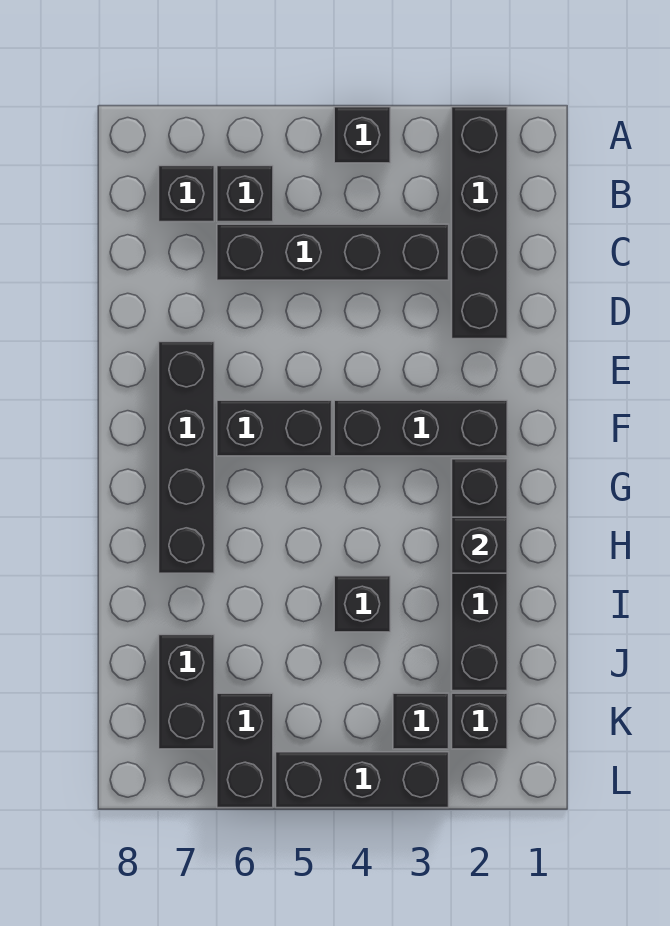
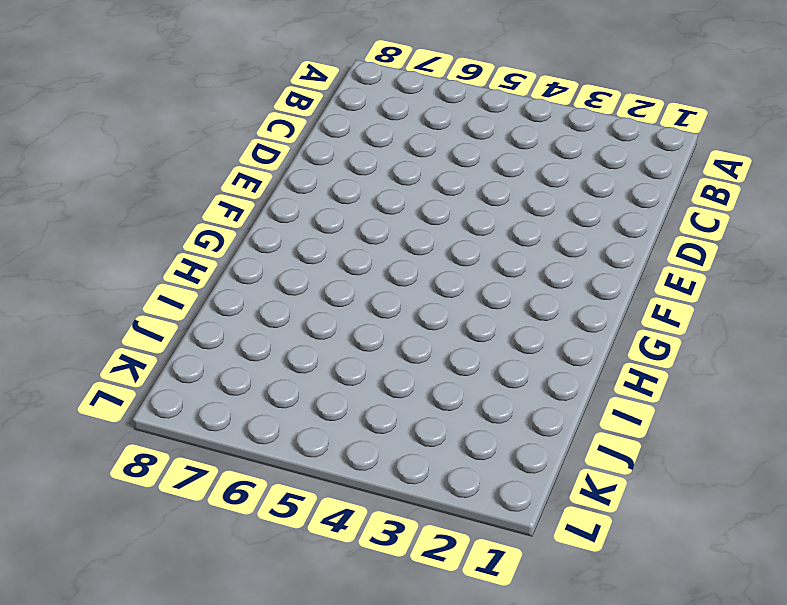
none -> black 1x4 brick [452,107,507,339]
none -> black 1x1 brick [334,107,390,163]
none -> black 1x1 brick [217,166,273,222]

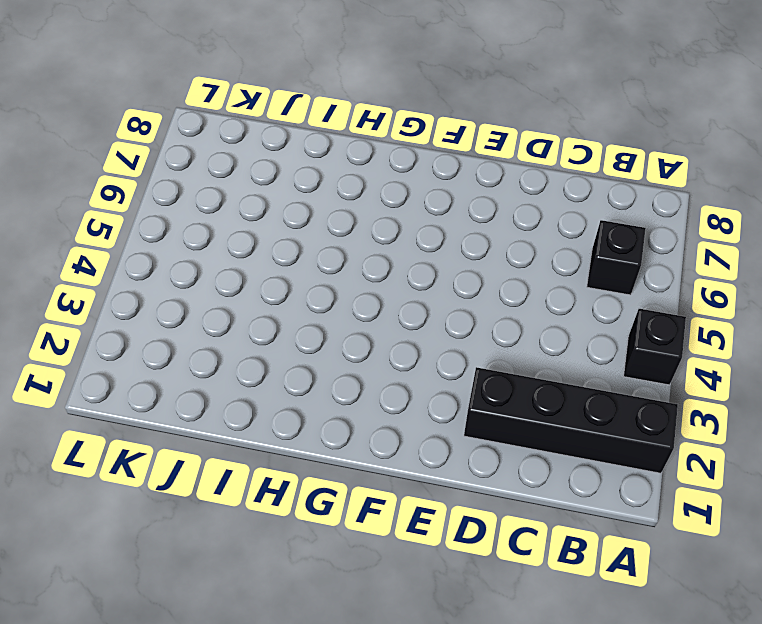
none -> black 1x1 brick [159,166,214,222]
none -> black 1x4 brick [217,224,449,280]
none -> black 1x4 brick [159,342,214,573]

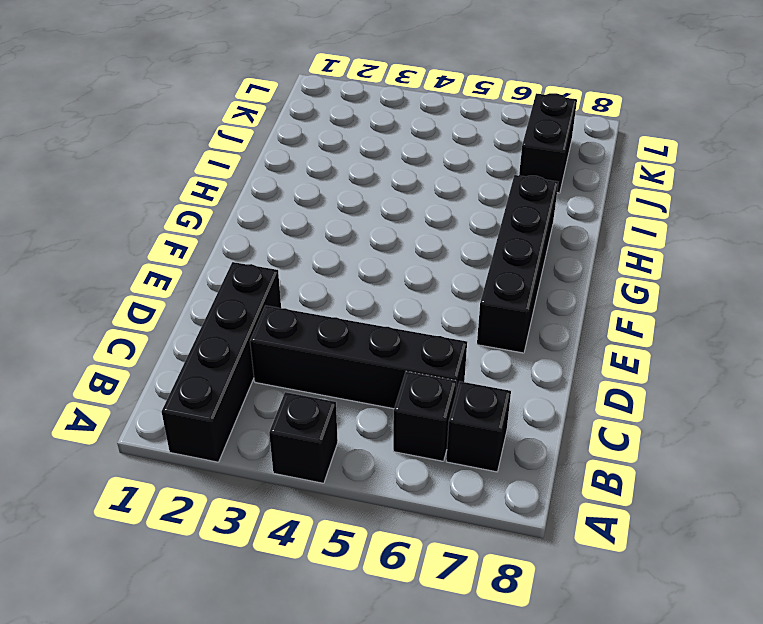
none -> black 1x3 brick [334,400,507,456]
none -> black 1x2 brick [217,400,332,456]
none -> black 1x4 brick [452,459,507,691]

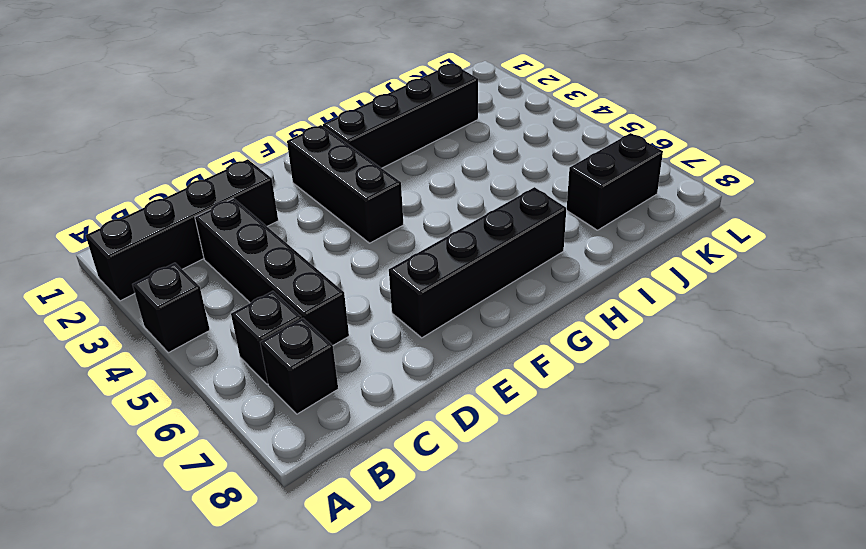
none -> black 1x2 brick [217,400,332,456]
none -> black 1x1 brick [334,576,390,632]
none -> black 1x1 brick [452,693,507,749]

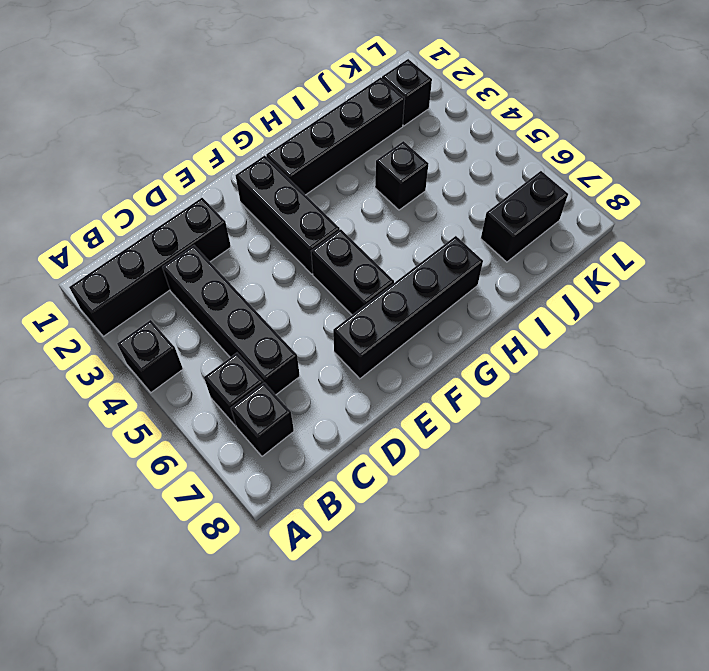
none -> black 1x1 brick [393,693,449,749]
none -> black 1x2 brick [217,693,273,808]
none -> black 1x3 brick [276,752,449,808]

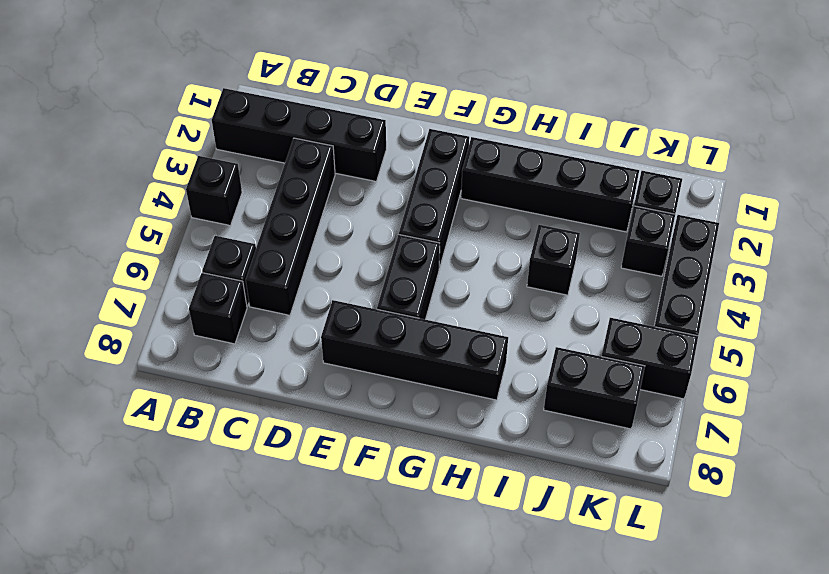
none -> black 1x1 brick [452,517,507,573]

